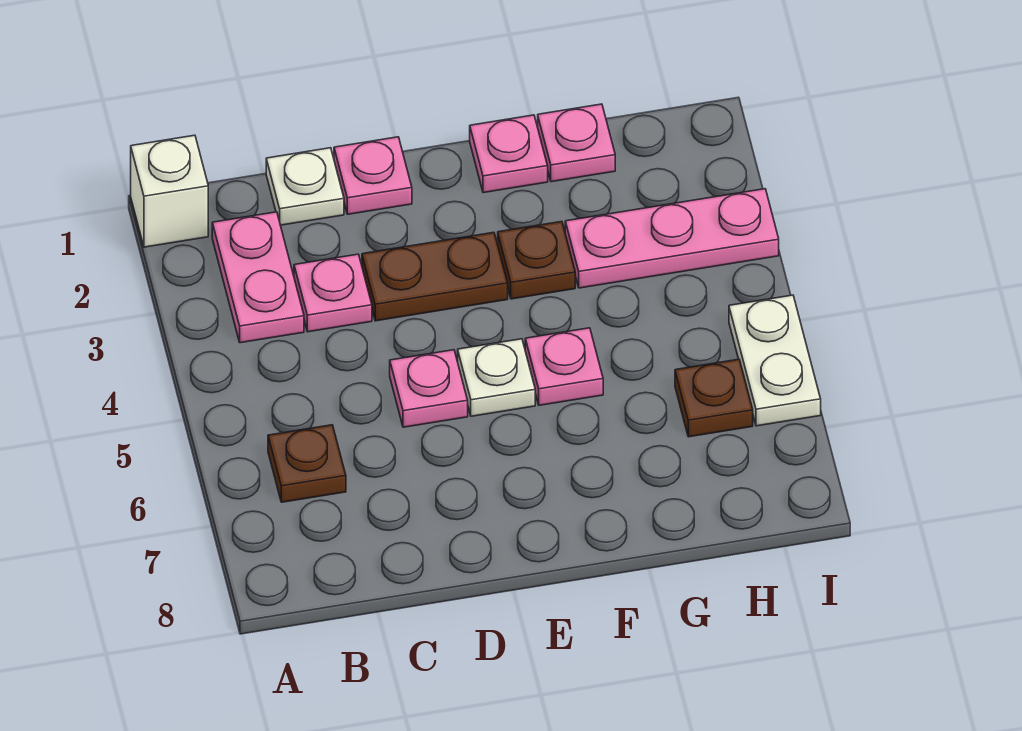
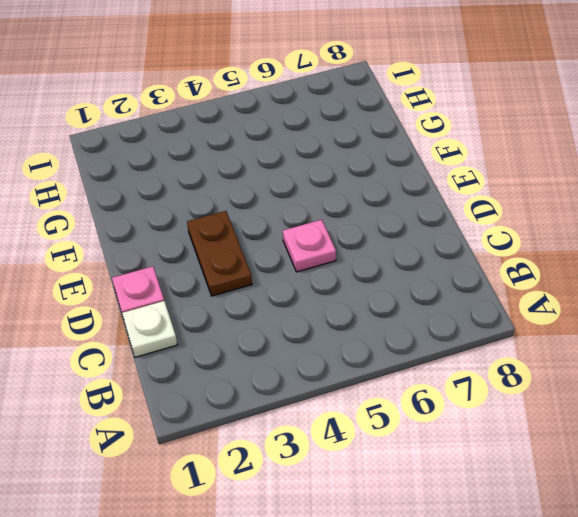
none -> white 1x1 brick [131,135,208,247]
none -> pink 1x2 plate [212,212,304,343]
none -> brown 1x1 plate [268,425,346,502]

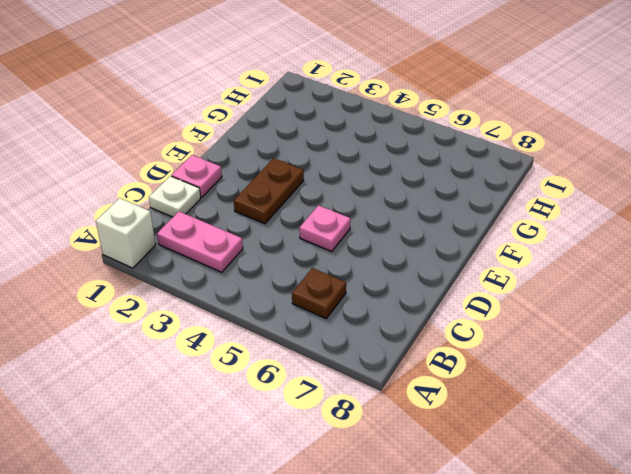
none -> pink 1x1 plate [294,254,372,332]
none -> white 1x1 plate [458,339,535,416]
none -> pink 1x1 plate [470,115,548,193]

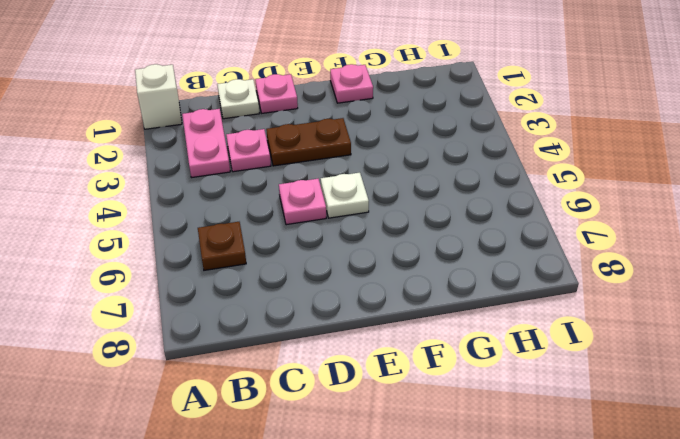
none -> brown 1x1 plate [498,222,575,299]
none -> pink 1x1 plate [525,328,603,405]
none -> pink 1x1 plate [538,104,615,182]

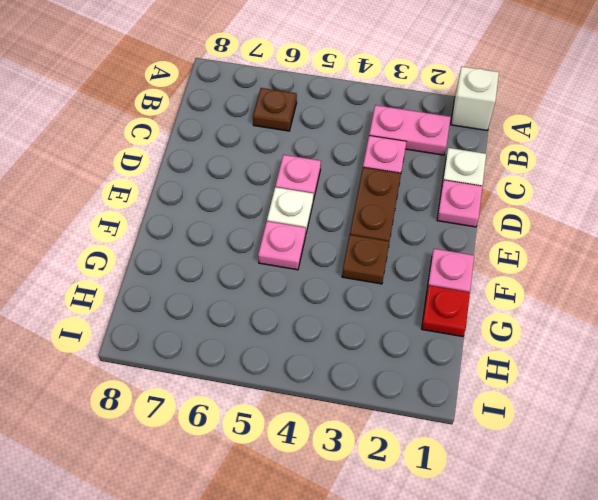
red 1x1 plate [422,285,470,337] -> pink 1x1 plate [538,104,615,182]
none -> pink 1x3 plate [565,189,779,288]
none -> brown 1x1 plate [675,359,753,437]
none -> white 1x2 plate [729,295,821,426]

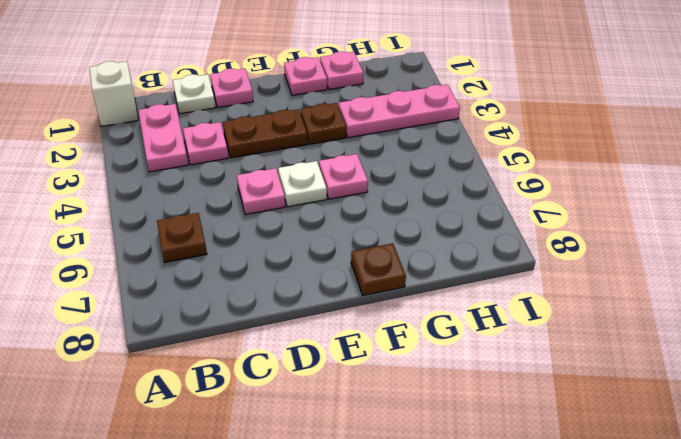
brown 1x1 plate [351,243,406,295] -> brown 1x1 plate moved to [675,359,753,437]
none -> white 1x2 plate [729,295,821,426]

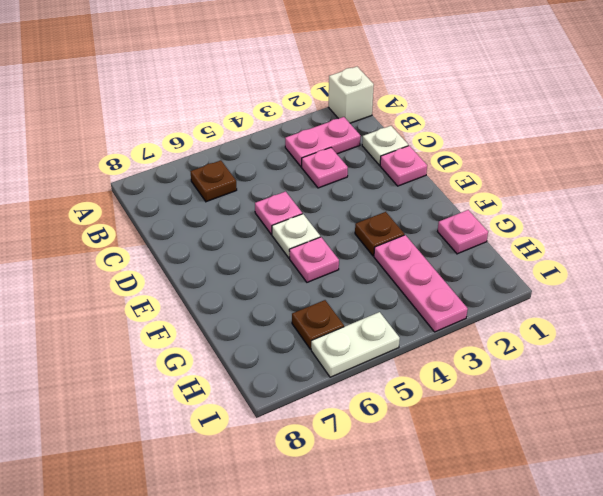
none -> brown 1x2 plate [362,232,508,321]
none -> pink 1x1 plate [470,115,548,193]

